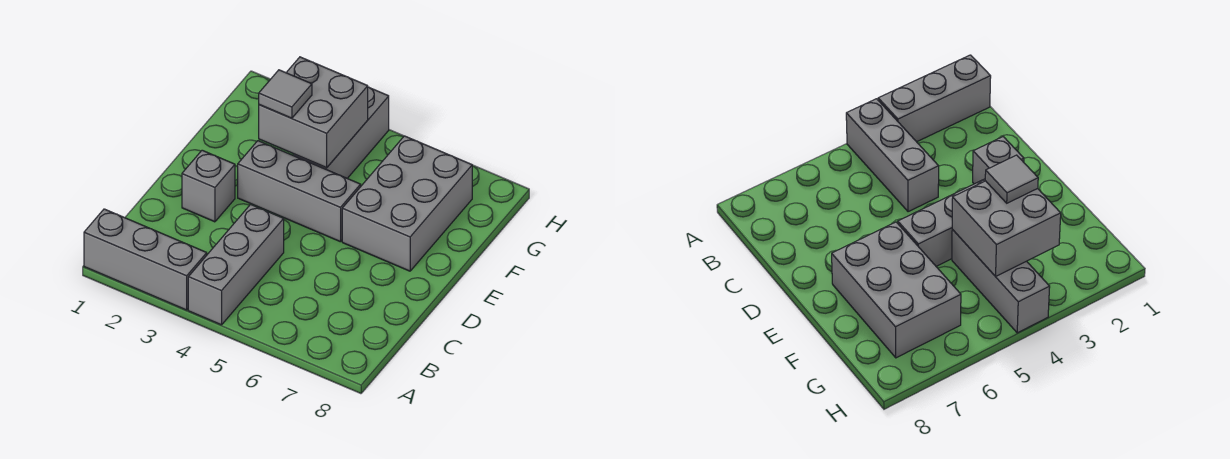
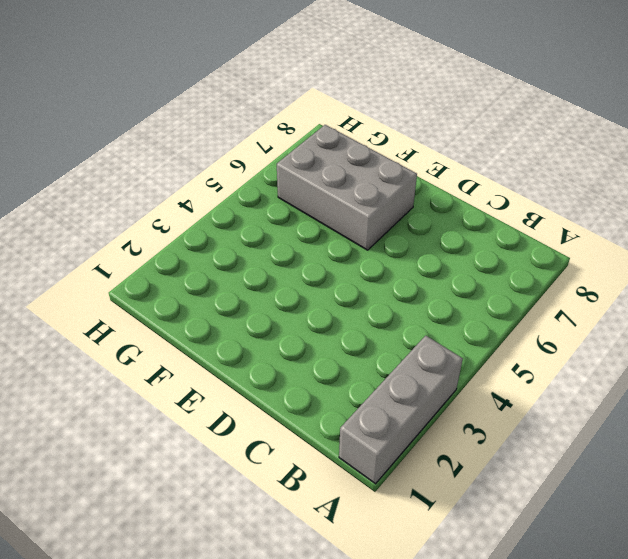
none -> grey 1x3 brick [188,204,284,325]
none -> grey 1x1 brick [182,150,235,222]

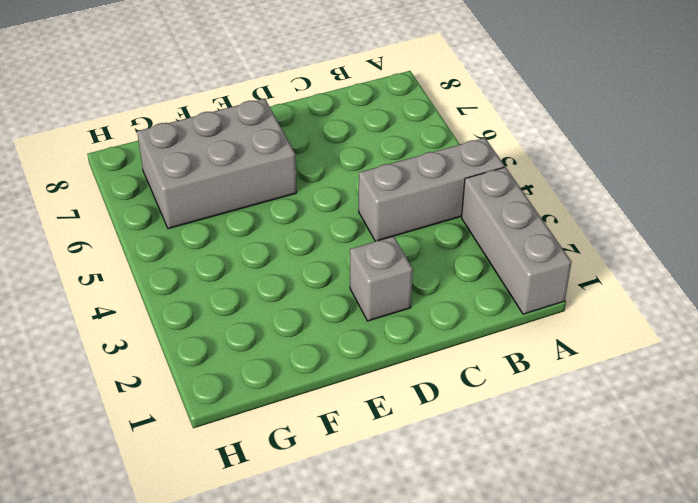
none -> grey 1x3 brick [238,141,361,242]
none -> grey 1x3 brick [294,87,389,178]

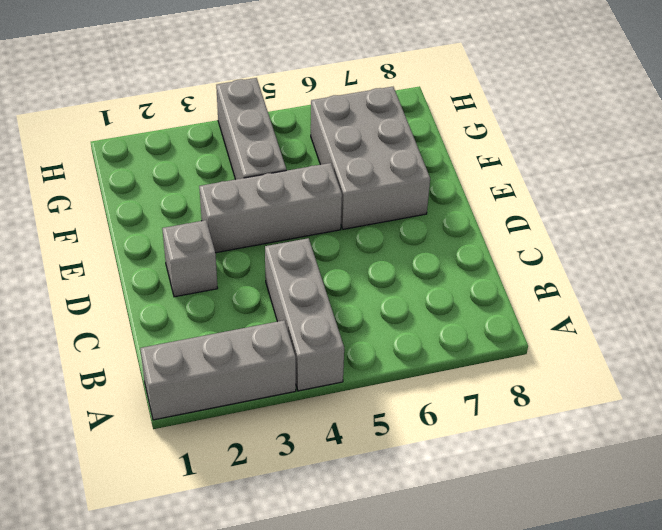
none -> grey 2x2 brick [259,57,368,168]
none -> grey 1x1 tile [259,70,312,118]

